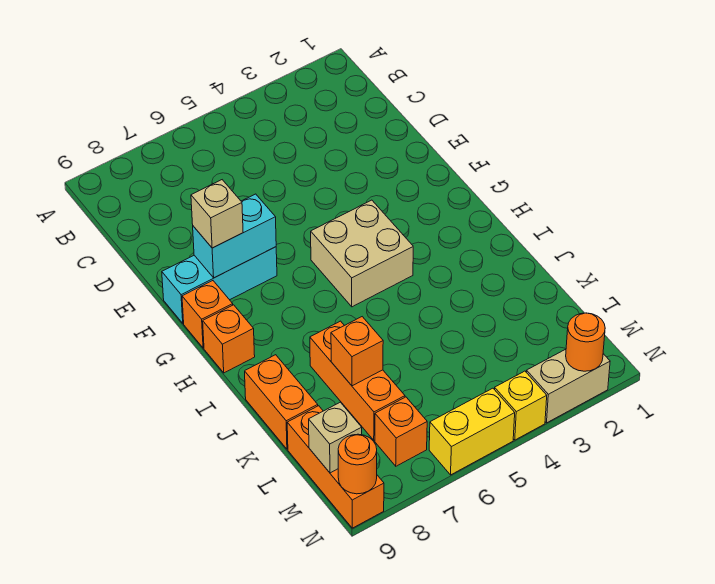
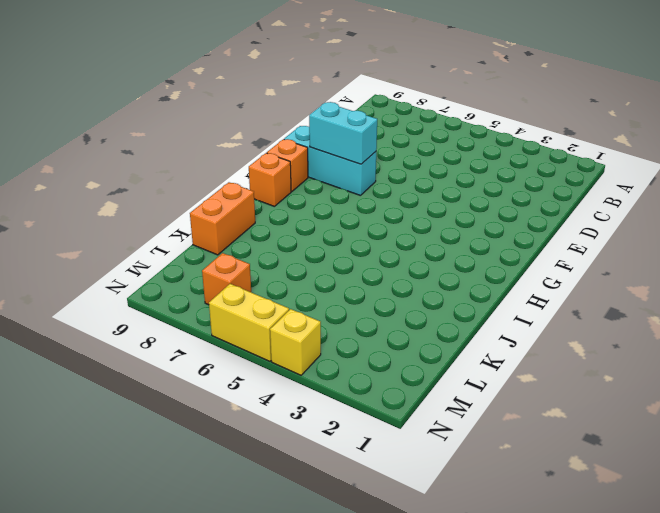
none -> tan 2x2 brick [311,200,413,307]
none -> orange 1x3 brick [310,321,405,440]
none -> orange 1x3 brick [287,406,384,528]

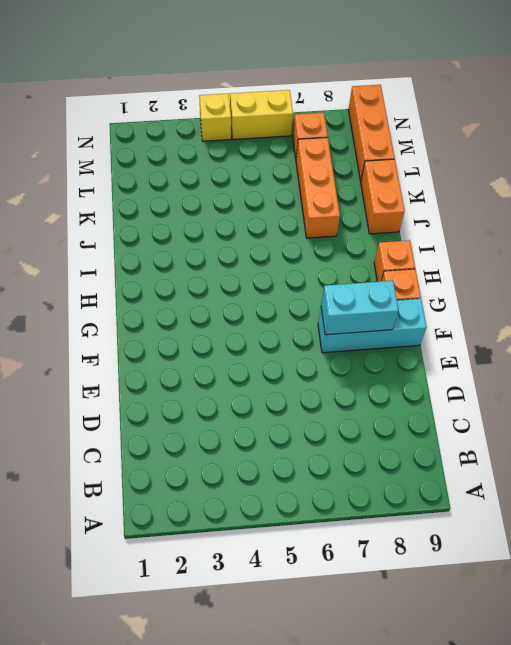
none -> tan 2x2 brick [311,200,413,307]
none -> tan 1x2 brick [526,349,610,423]
none -> orange 1x1 brick [331,317,383,386]

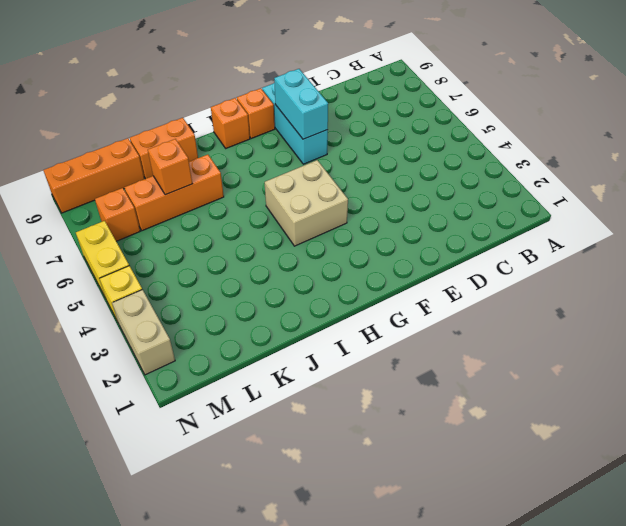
none -> tan 1x1 brick [309,402,362,473]
none -> orange 1x1 round brick [566,313,605,371]
none -> orange 1x1 round brick [338,434,377,494]

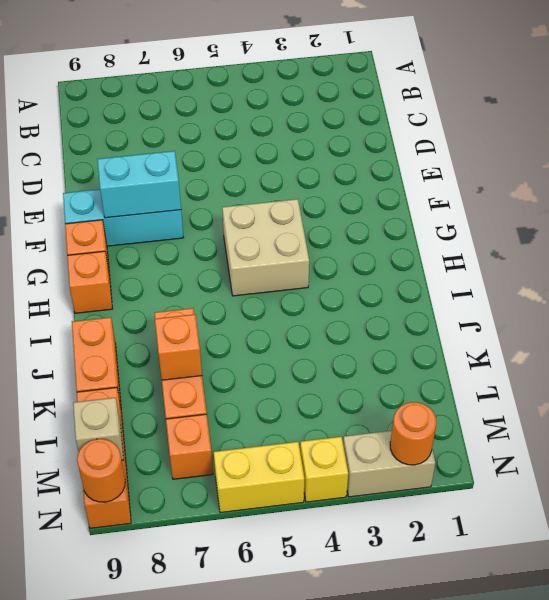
none -> tan 1x1 brick [191,180,243,248]

